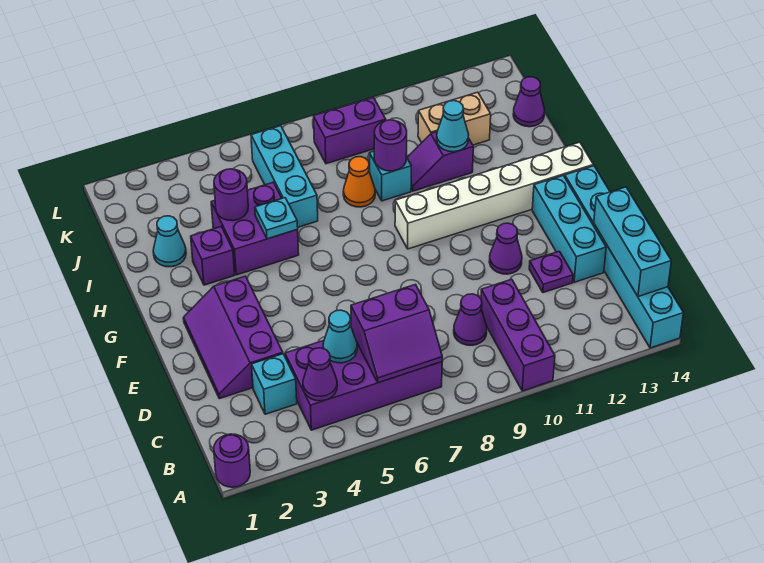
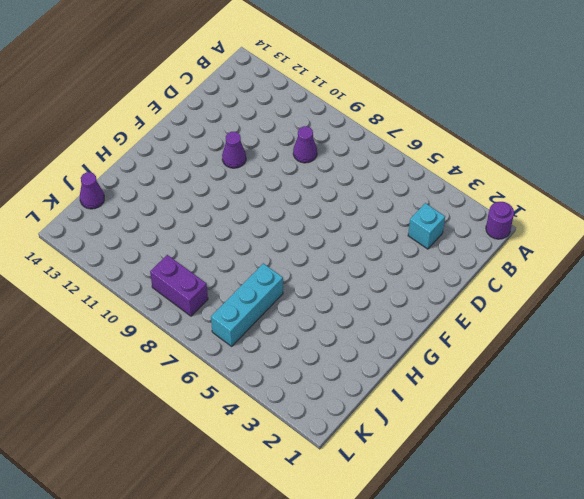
none -> purple 1x3 brick [481,279,555,391]
none -> cyan 1x6 brick [565,166,683,348]
none -> purple 2x4 brick [285,341,442,430]

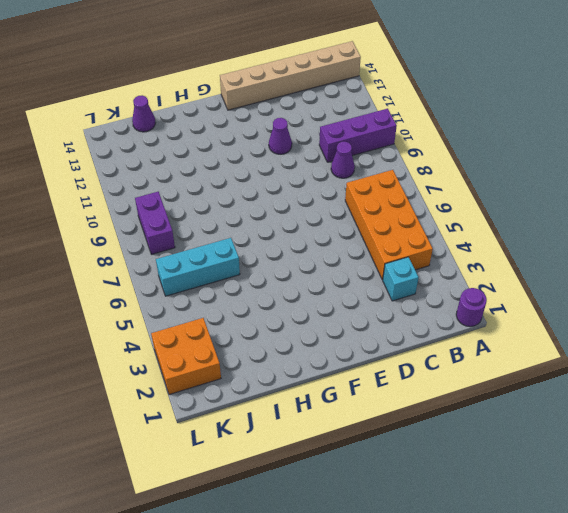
tan 1x6 brick [220,41,361,110] -> cyan 1x6 brick [565,166,683,348]
orange 2x4 brick [345,170,433,280] -> purple 2x4 brick [285,341,442,430]
orange 2x2 brick [151,318,221,395] -> none
none -> purple 2x3 slope [183,276,283,399]
none -> purple 1x1 plate [529,251,573,293]
none -> cyan 1x3 brick [532,176,606,282]

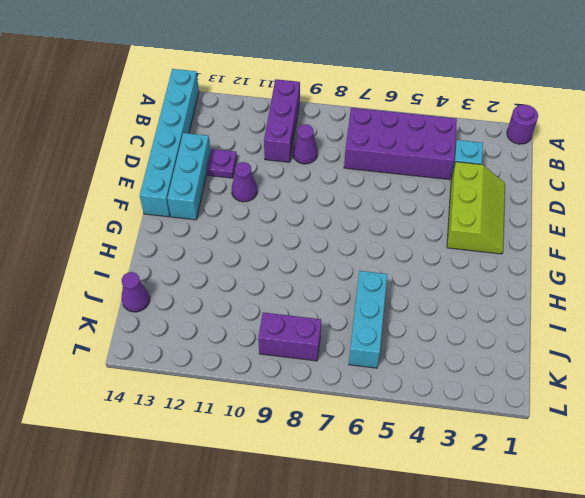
lime 2x3 slope [447,162,505,254] -> purple 2x3 slope [183,276,283,399]
none -> white 1x6 brick [395,142,593,249]
none -> purple 1x1 brick [191,227,235,285]
none -> purple 2x2 brick [211,182,299,275]

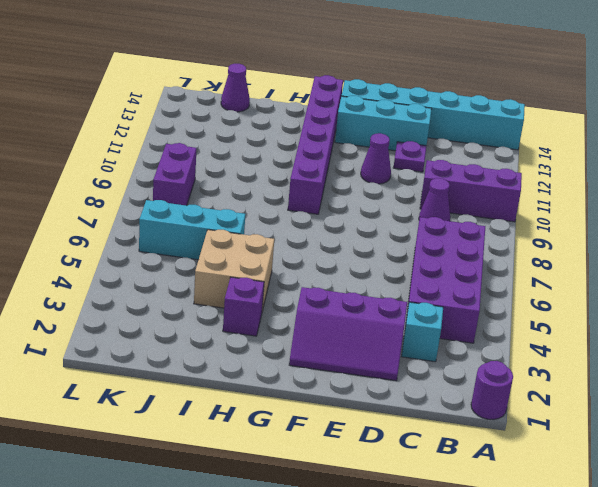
purple 1x6 brick [288,75,343,214] -> white 1x6 brick [395,142,593,249]
tan 2x2 brick [194,230,274,311] -> purple 2x2 brick [211,182,299,275]
none -> cyan 1x1 cone [153,216,186,267]
none -> orange 1x1 cone [343,157,375,207]
none -> cyan 1x1 brick [369,151,411,201]

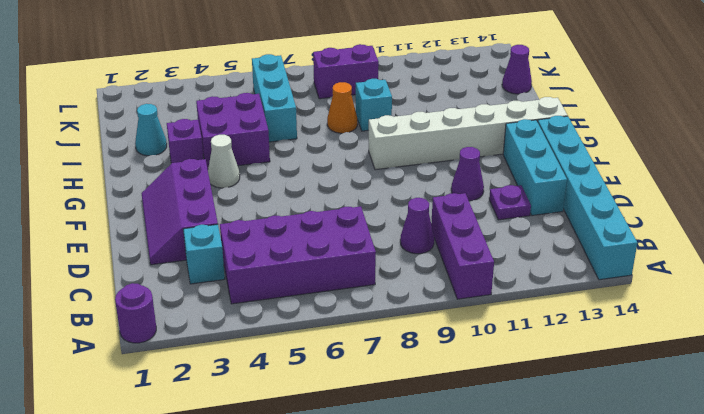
white 1x1 cone [208,135,240,188] -> none
none -> purple 1x2 slope [407,132,473,191]
none -> tan 1x2 brick [418,92,491,145]
none -> purple 1x1 cone [303,348,337,401]

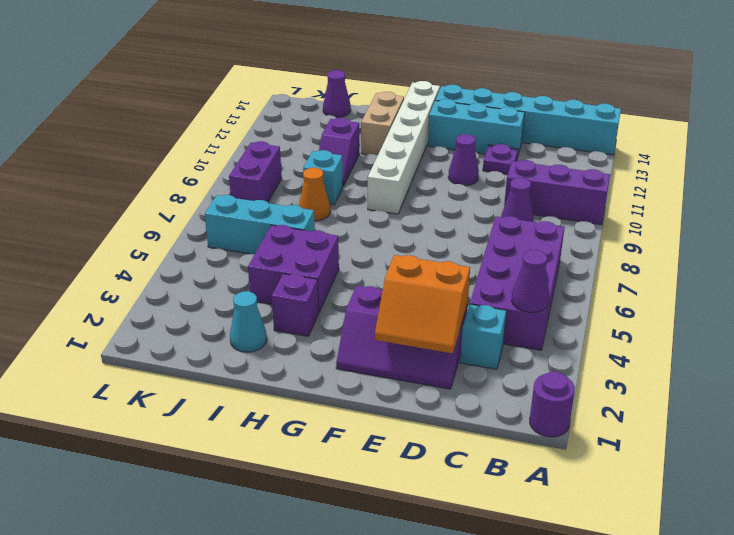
orange 2x2 slope [375,255,470,353] -> none
tan 1x2 brick [361,92,404,155] -> tan 1x2 brick moved to [418,92,491,145]
none -> purple 2x2 slope [351,284,442,383]
none -> cyan 1x3 brick [594,187,671,297]
none -> cyan 1x1 cone [323,310,357,363]

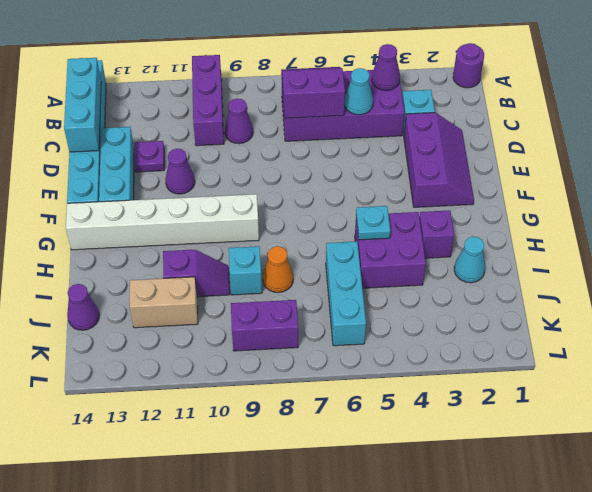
none -> purple 1x1 round brick [214,169,248,221]
none -> purple 1x1 round brick [374,120,407,171]
none -> cyan 1x1 cone [437,101,469,152]

